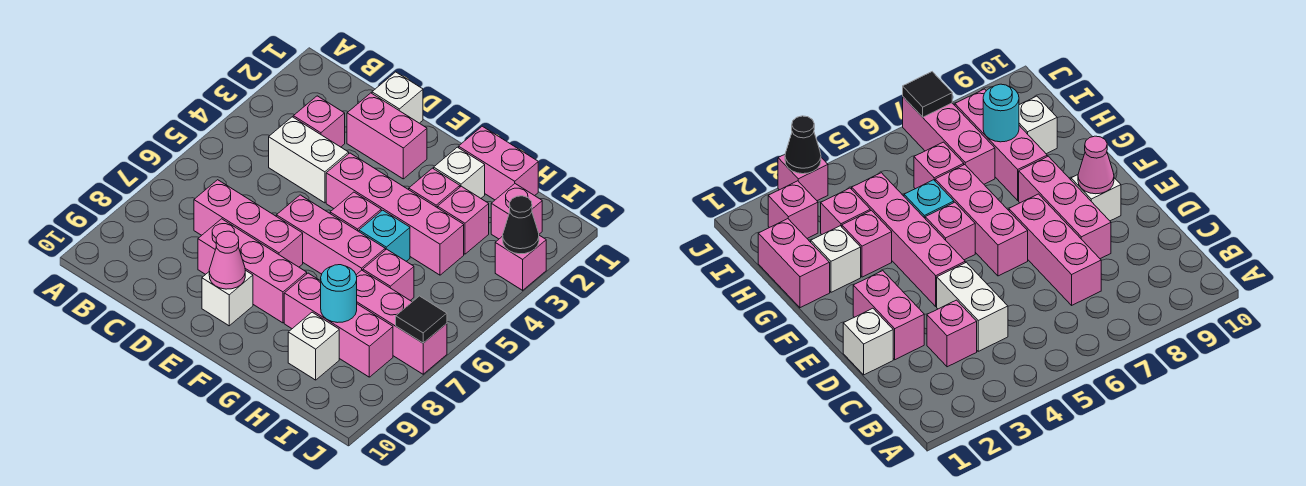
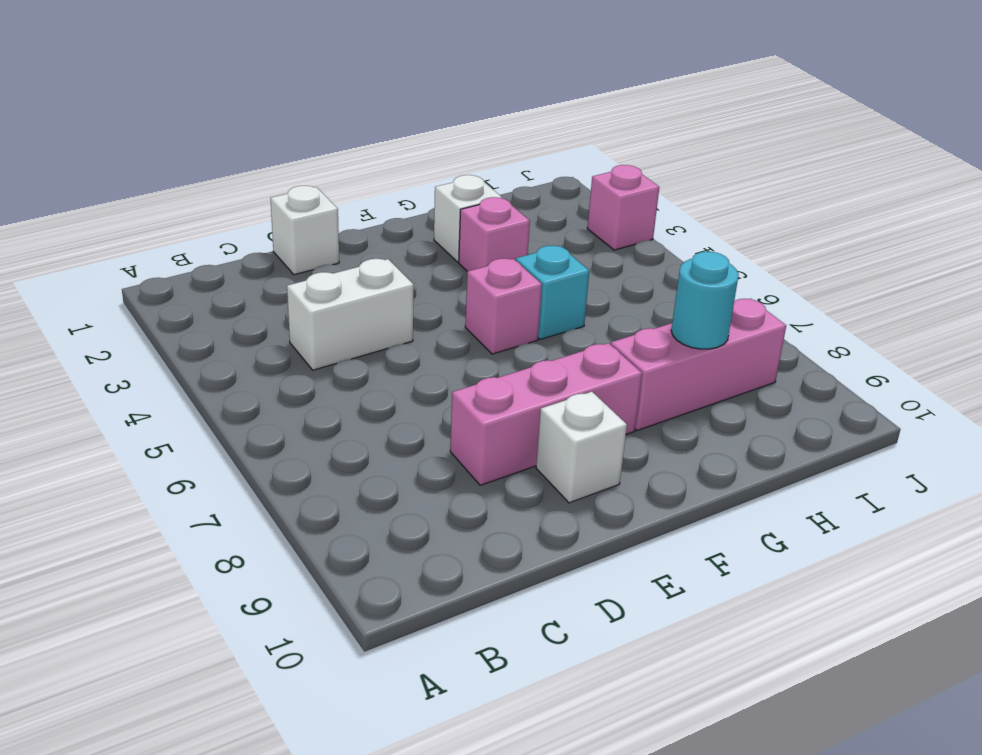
none -> pink 1x1 brick [293,96,345,147]
none -> pink 1x3 brick [194,180,303,267]
none -> pink 1x2 brick [347,93,427,179]

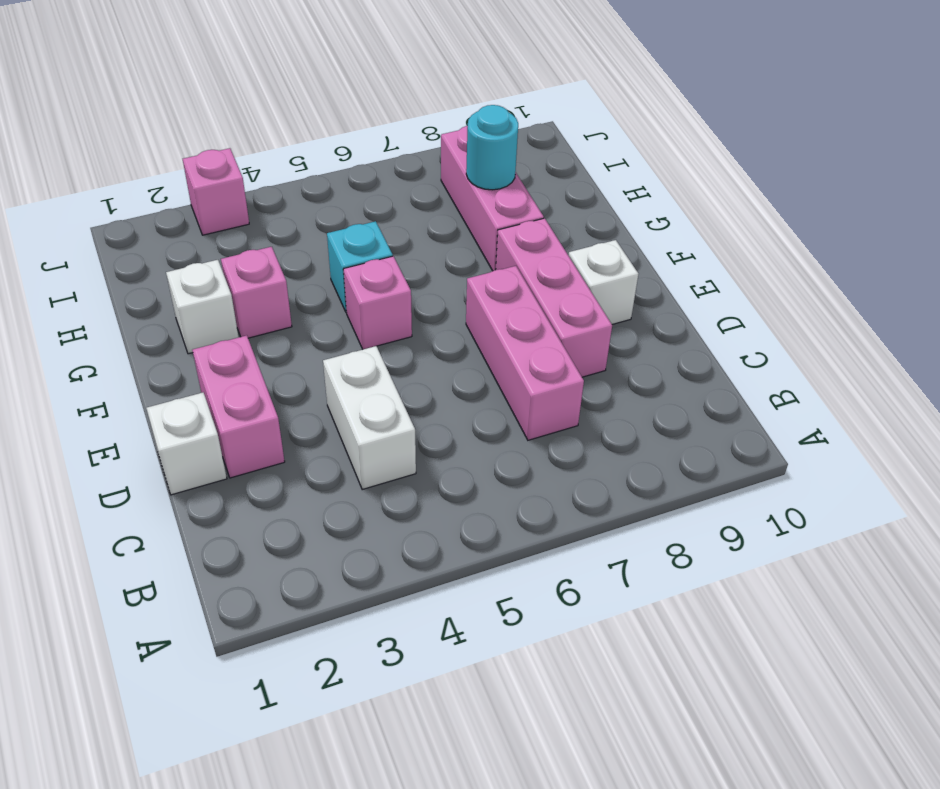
none -> pink 1x1 brick [293,96,345,147]
none -> pink 1x4 brick [326,153,464,275]
none -> pink 1x3 brick [276,195,385,275]

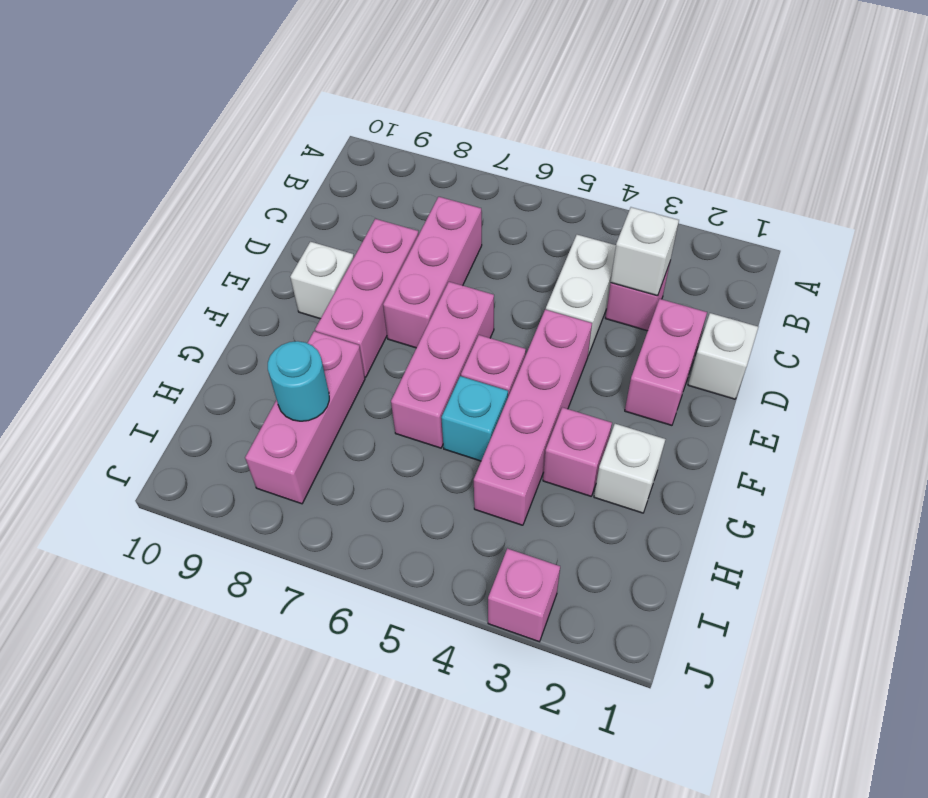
white 1x1 brick [611,207,679,296] -> white 1x1 brick moved to [288,312,339,380]
none -> pink 1x2 brick [459,126,538,200]
none -> pink 1x1 brick [438,186,489,254]
none -> pink 1x1 brick [363,249,414,300]

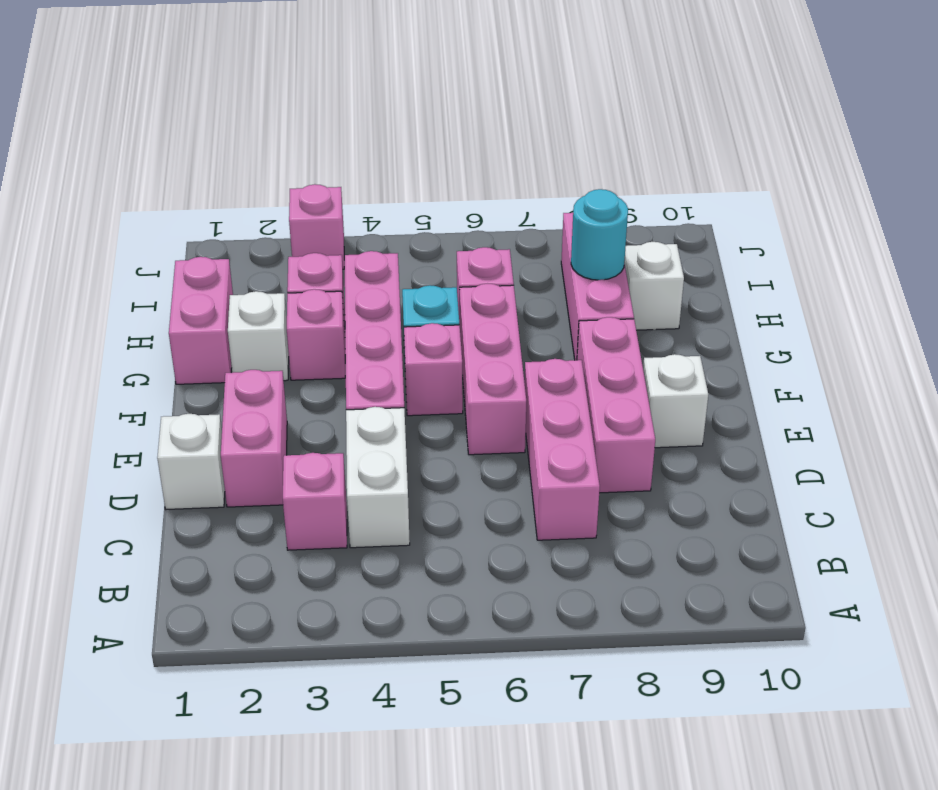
none -> pink 1x3 brick [356,270,447,374]
none -> pink 1x1 brick [491,184,542,239]
none -> pink 1x1 cone [209,231,245,289]

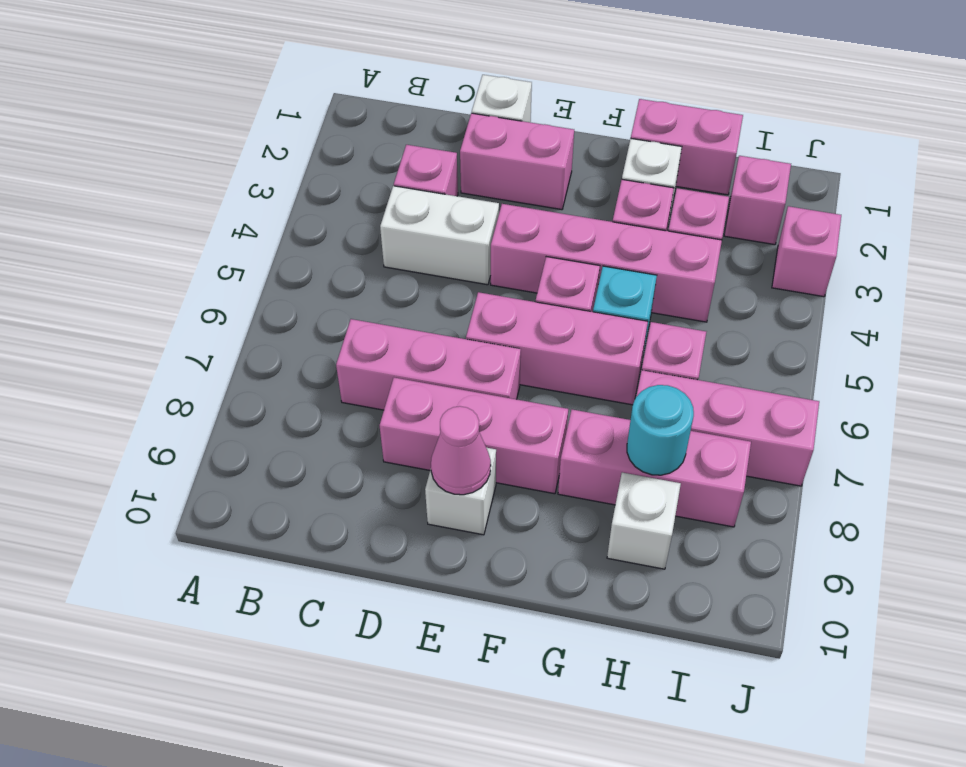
none -> black 1x1 cone [503,196,539,254]
none -> black 1x1 tile [396,296,447,343]

